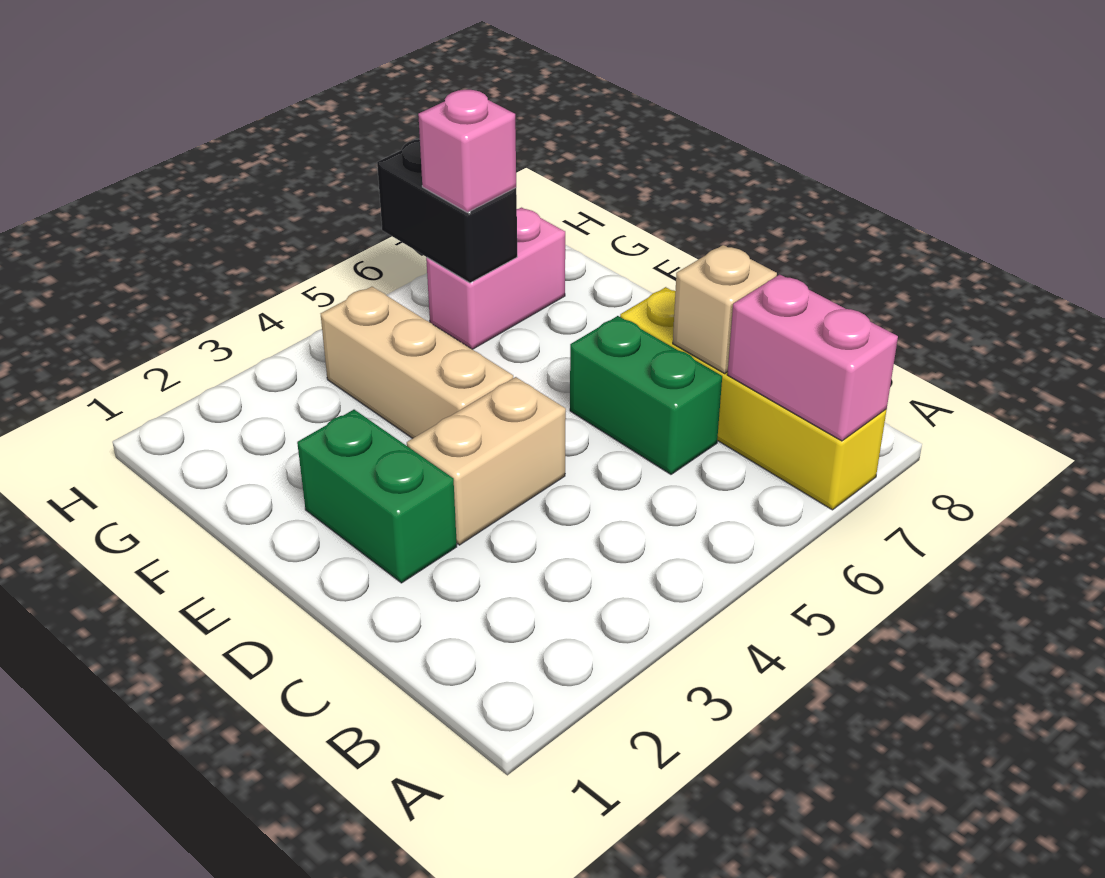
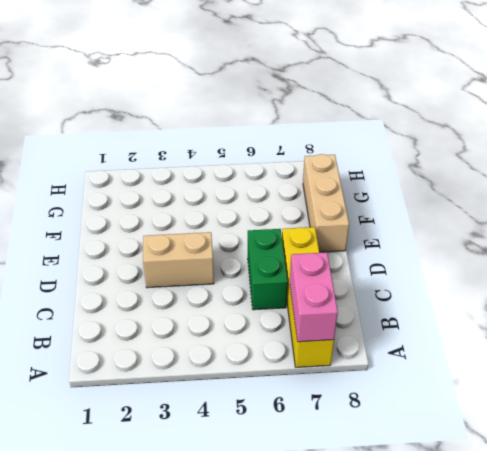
tan 1x3 brick [303,154,349,252] -> tan 1x3 brick moved to [321,287,513,438]
none -> green 1x2 brick [297,410,457,583]
none -> pink 1x2 brick [426,208,565,349]

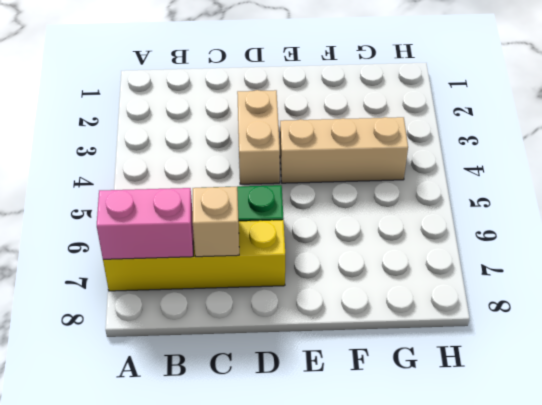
none -> green 1x2 brick [297,410,457,583]
none -> pink 1x2 brick [426,208,565,349]

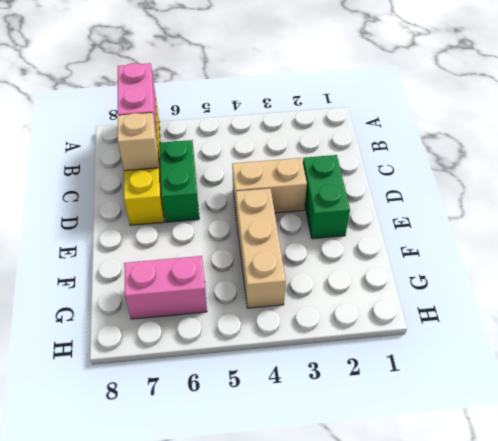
none -> black 1x2 brick [377,139,517,283]
none -> pink 1x1 brick [418,90,516,212]

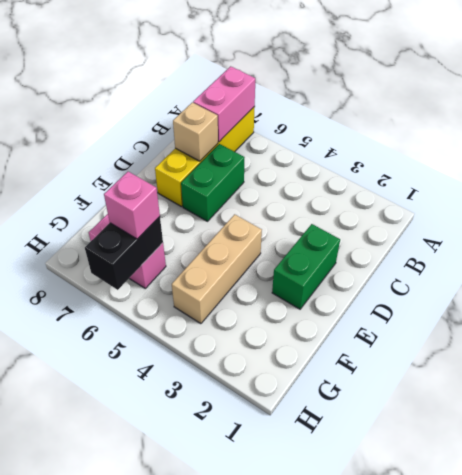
none -> tan 1x2 brick [407,377,566,545]

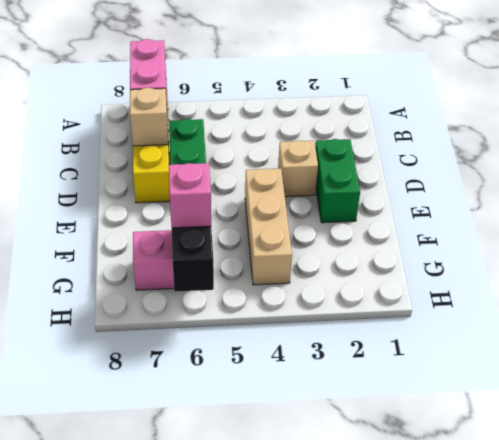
tan 1x1 brick [278,140,318,197] -> tan 1x2 brick [407,377,566,545]

